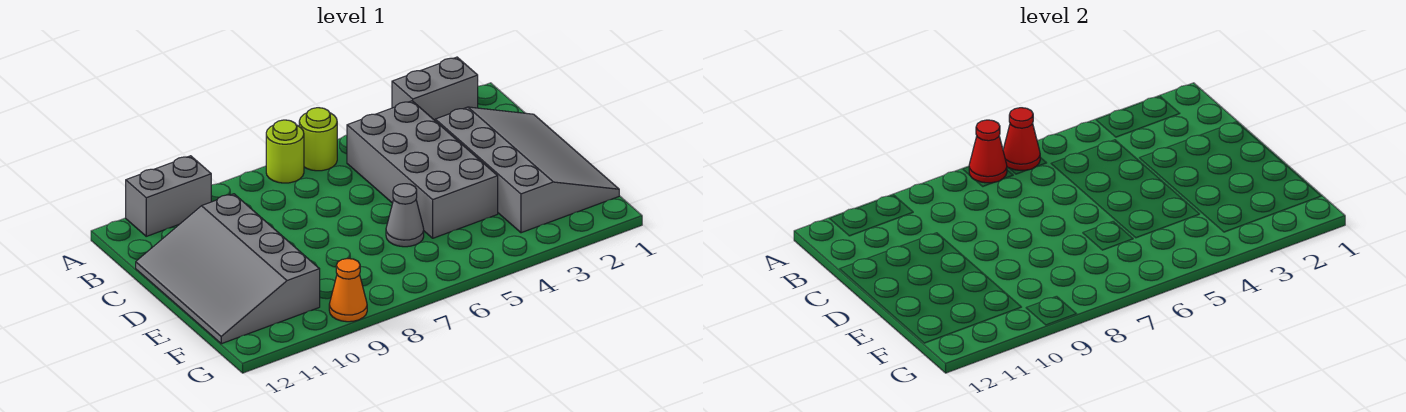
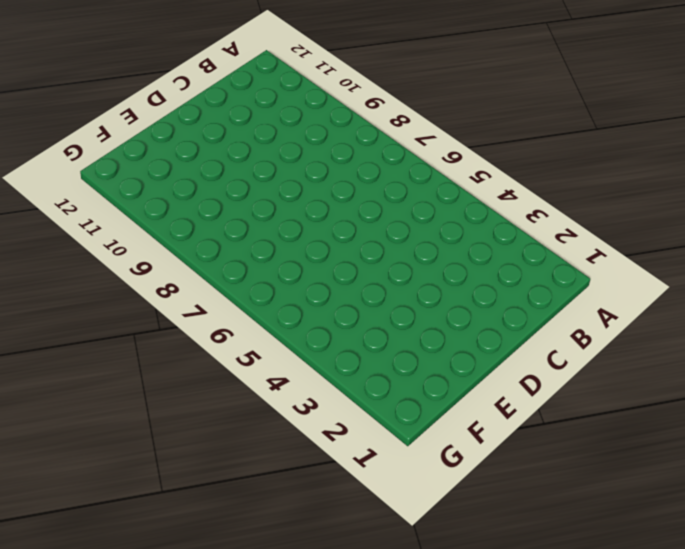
none -> grey 1x2 brick [392,57,478,120]
none -> lime 1x1 round brick [299,108,337,171]

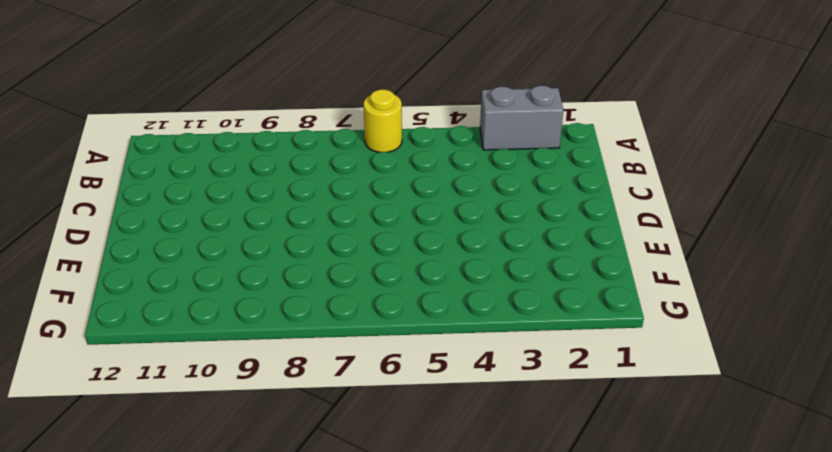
yellow 1x1 round brick [364,89,402,152] -> lime 1x1 round brick [299,108,337,171]
none -> lime 1x1 round brick [266,120,304,183]
none -> grey 1x2 brick [126,156,211,236]

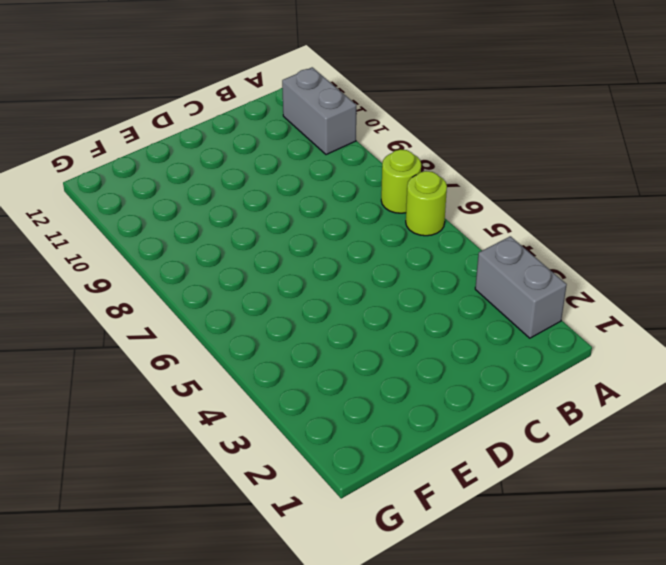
none -> grey 2x4 brick [347,101,498,238]
none -> grey 3x4 slope [435,107,619,233]

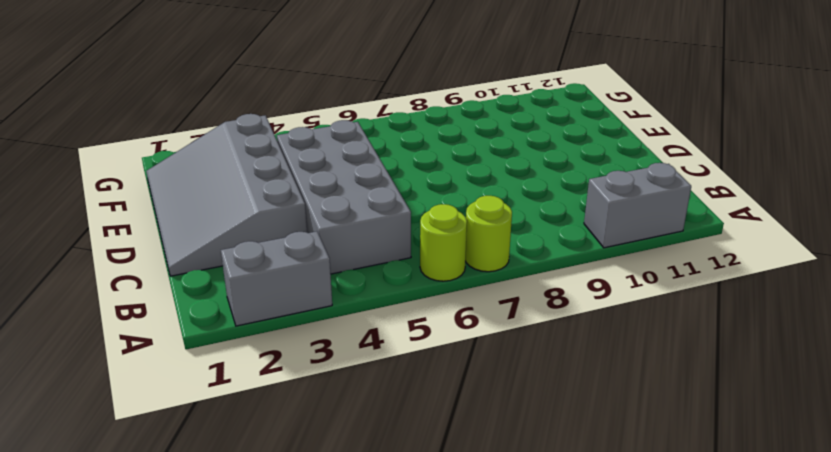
none -> grey 3x4 slope [136,194,320,344]
none -> grey 1x1 cone [386,184,424,247]

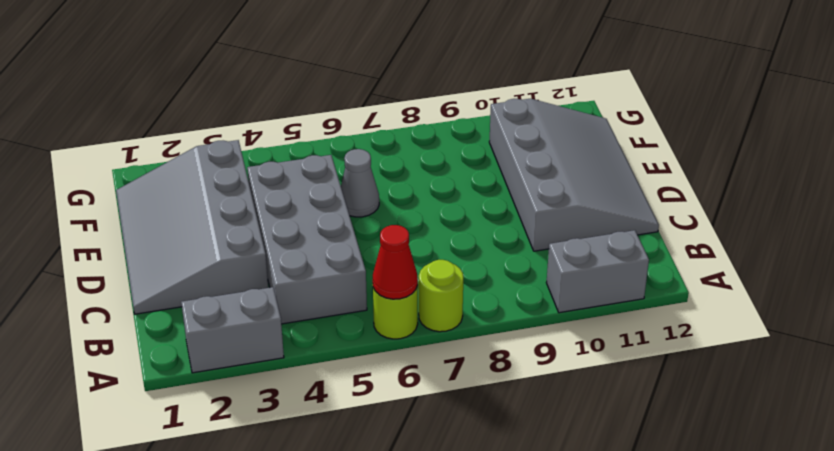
none -> orange 1x1 cone [329,259,367,322]
none -> red 1x1 cone [969,120,1007,183]

